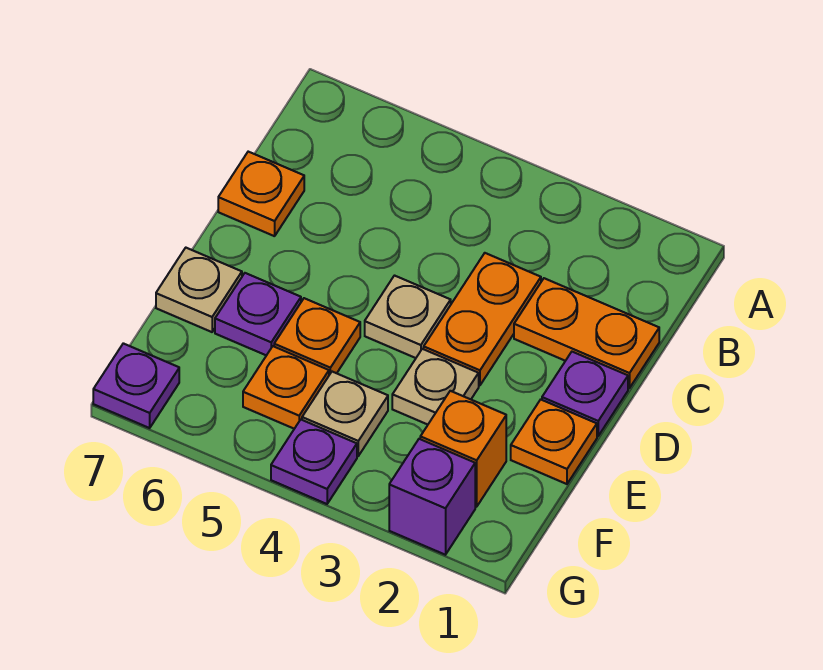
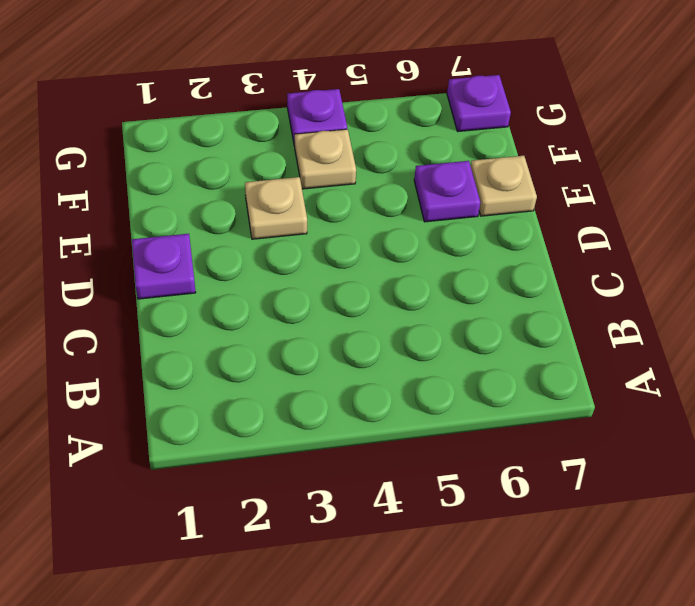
none -> orange 1x2 plate [514,278,659,388]
none -> orange 1x2 plate [424,253,541,385]
none -> orange 1x1 plate [218,152,304,236]

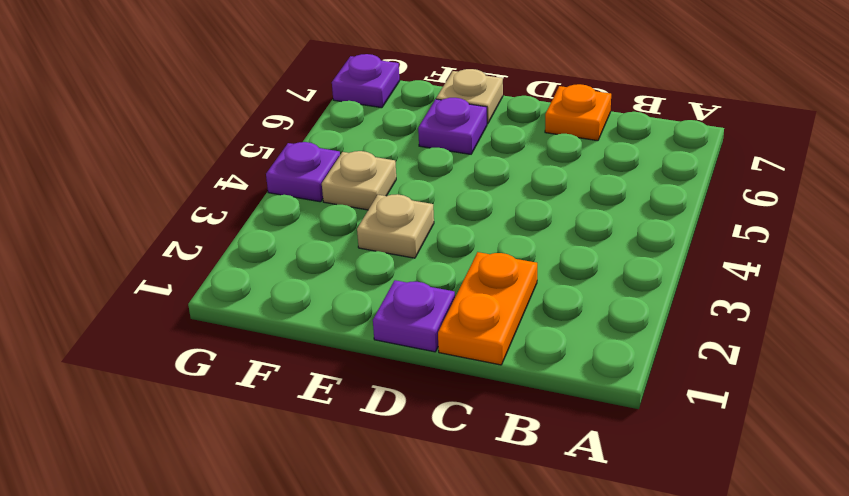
none -> orange 1x2 plate [424,253,541,385]
none -> tan 1x1 plate [365,276,451,358]
none -> orange 1x1 plate [511,400,597,484]

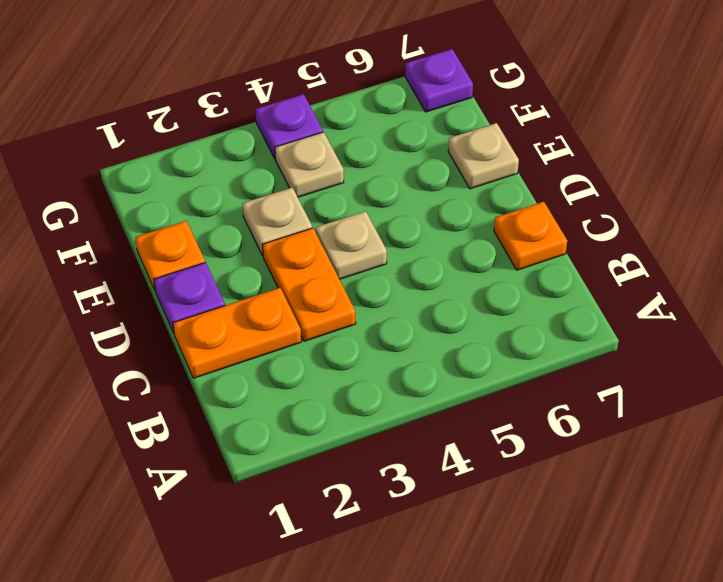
none -> orange 1x1 plate [274,298,360,375]
none -> purple 1x1 plate [215,273,301,355]
none -> orange 1x1 brick [420,391,506,507]

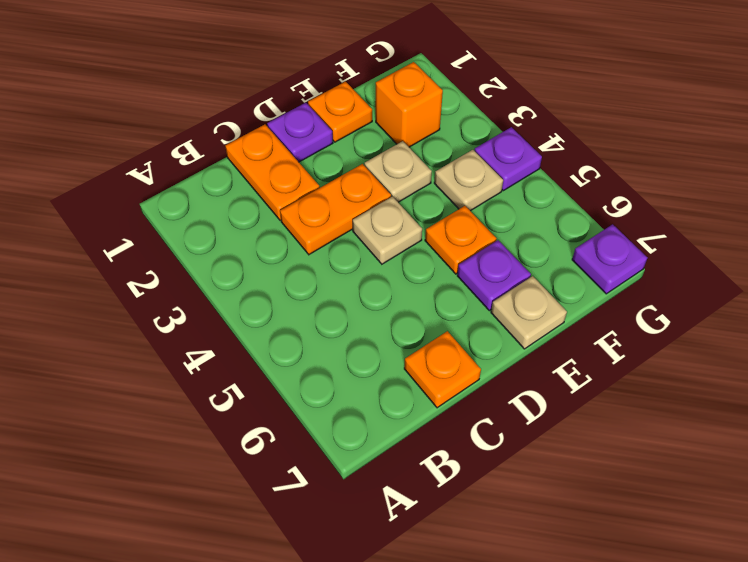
none -> orange 1x1 plate [243,346,329,429]
none -> purple 1x1 brick [389,439,475,555]

